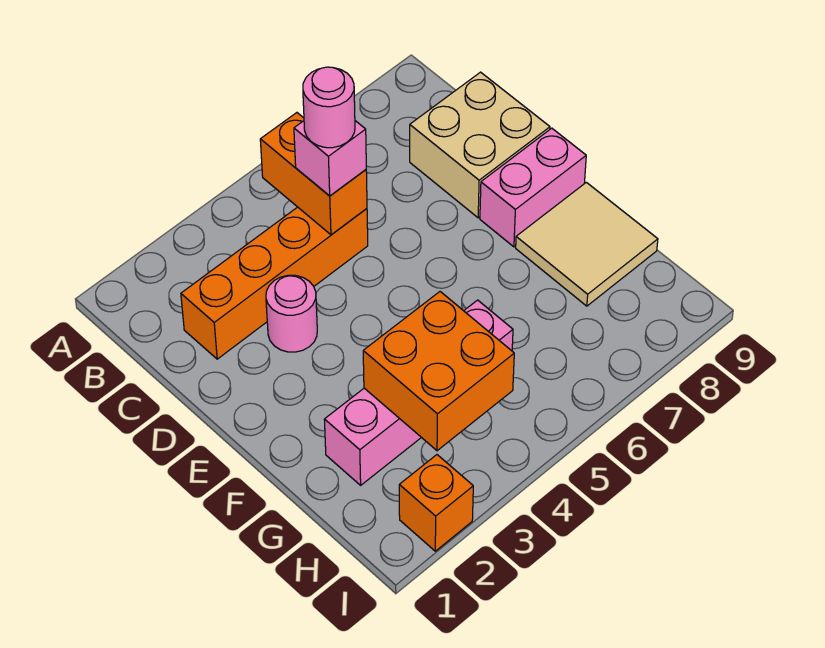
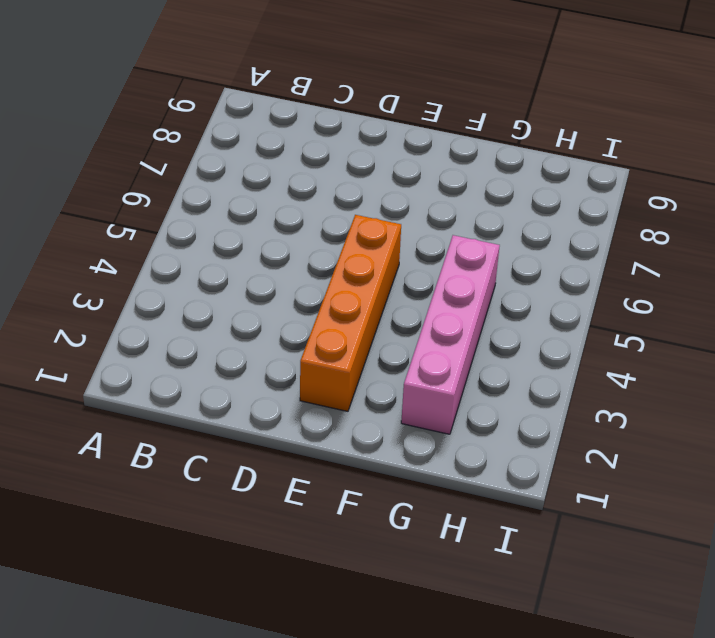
orange 1x4 brick [300,215,401,411] -> orange 1x4 brick moved to [181,207,368,359]
none -> tan 2x2 brick [410,72,550,218]
none -> pink 1x1 round brick [266,275,317,352]

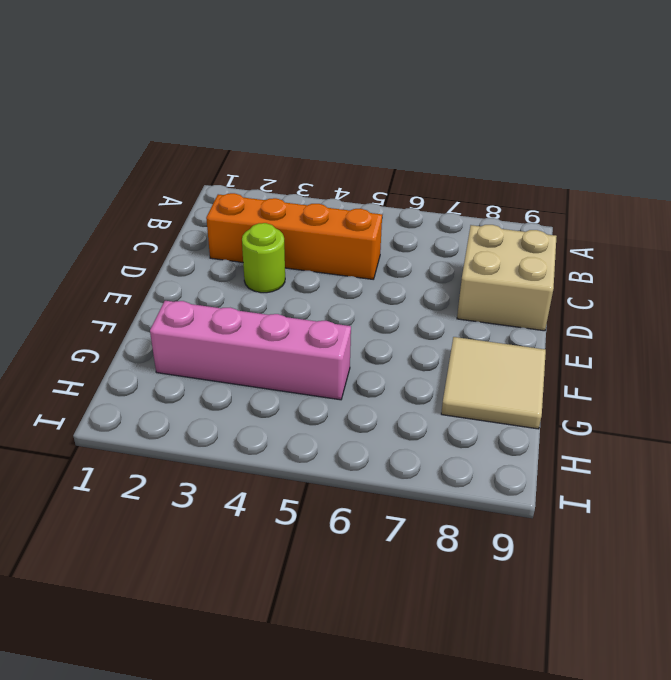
lime 1x1 round brick [242,223,285,293] -> pink 1x1 round brick [266,275,317,352]
none -> pink 1x2 brick [480,128,586,247]
none -> orange 1x1 brick [399,455,473,551]

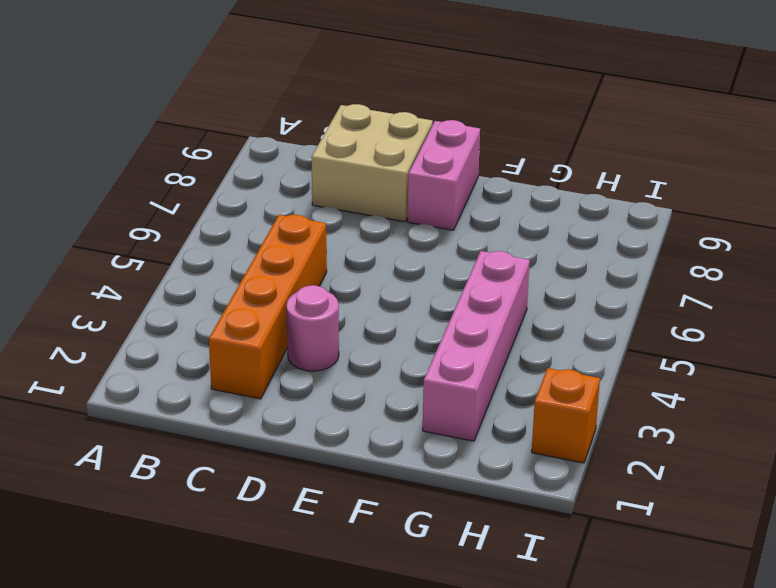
none -> tan 2x2 tile [516,182,658,306]
none -> orange 1x2 brick [260,113,367,235]

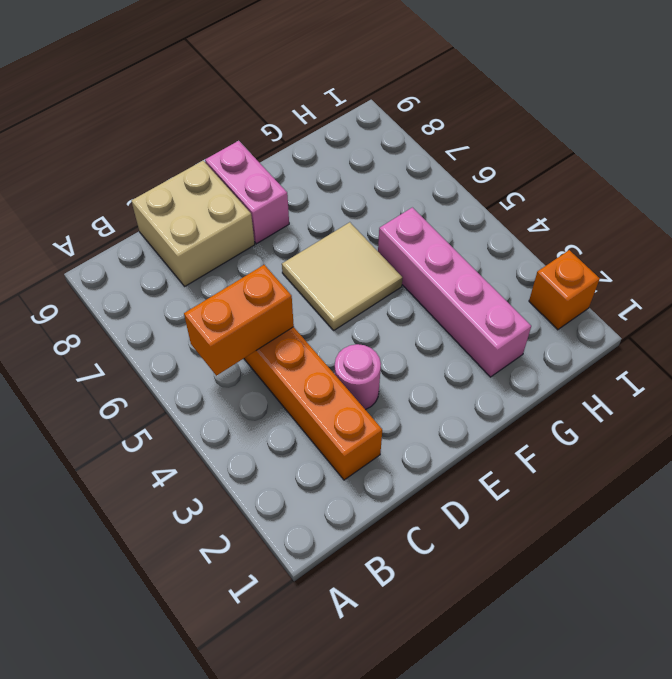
tan 2x2 tile [282,222,402,330] -> tan 2x2 tile moved to [516,182,658,306]
none -> orange 2x2 brick [363,292,514,451]
none -> pink 1x1 brick [294,121,366,196]

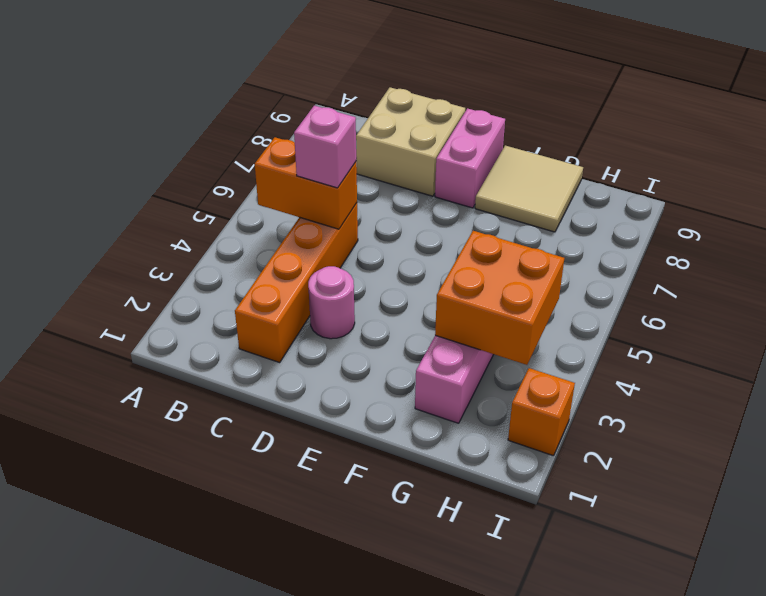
none -> pink 1x1 round brick [303,67,355,148]

